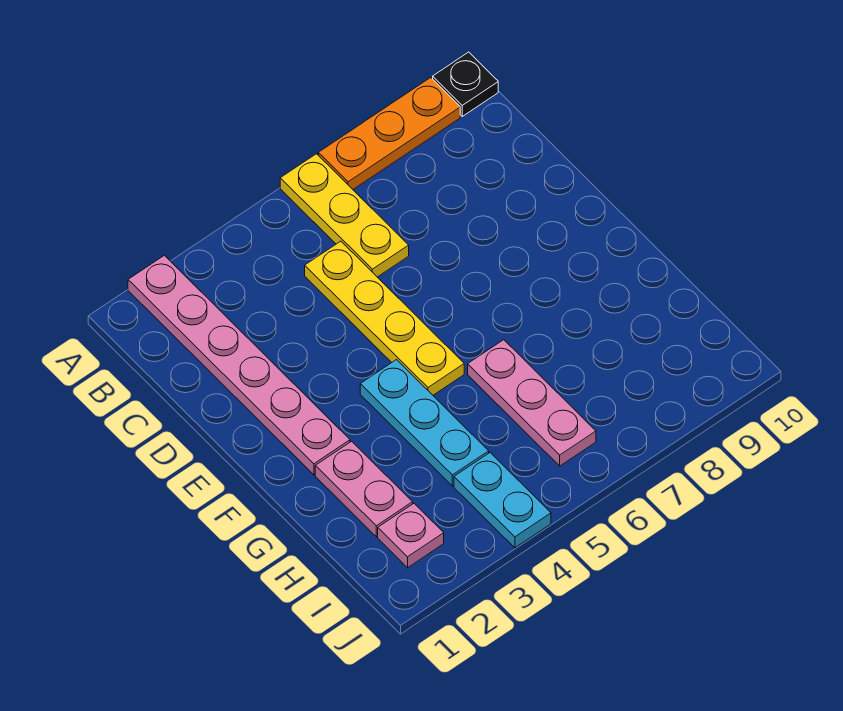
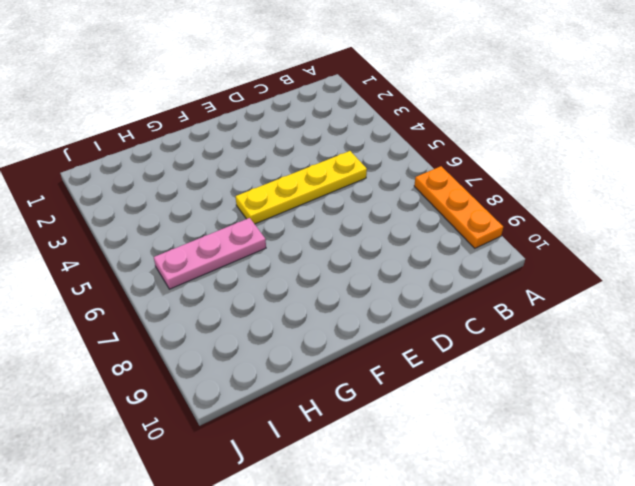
none -> pink 1x6 plate [128,255,350,475]
none -> yellow 1x3 plate [280,154,409,277]

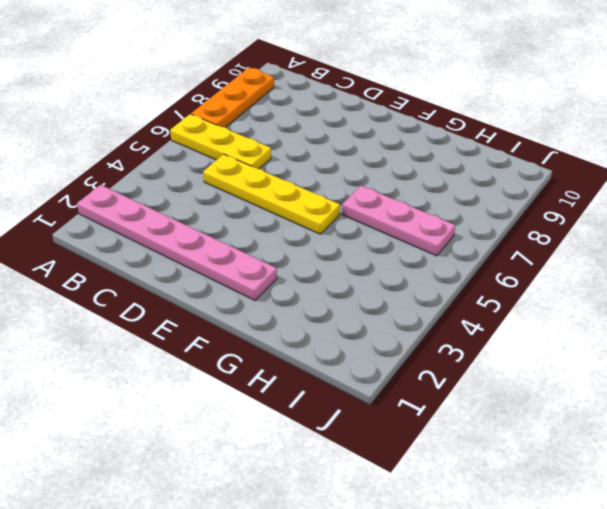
none -> black 1x1 plate [433,52,498,116]
none -> cyan 1x3 plate [360,360,489,486]

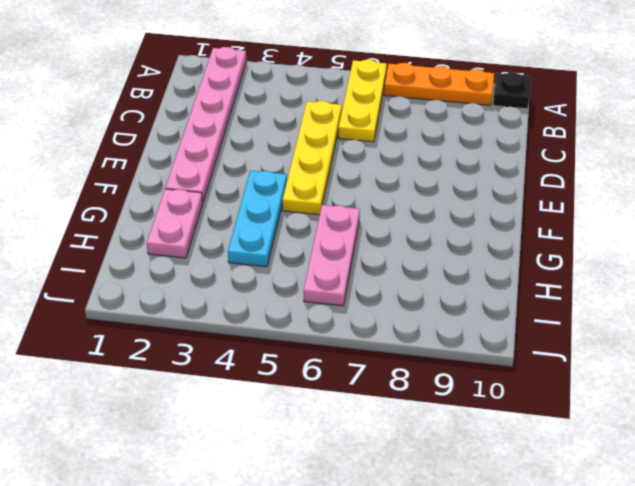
none -> pink 1x1 plate [378,504,444,568]
none -> cyan 1x2 plate [454,453,551,548]

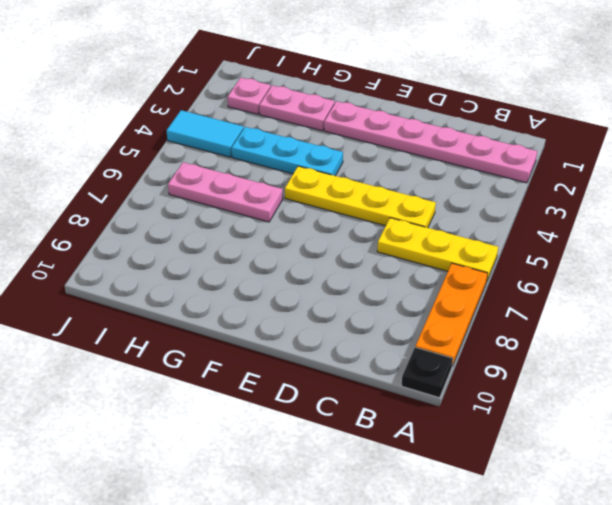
cyan 1x2 tile [167,110,244,157] -> cyan 1x2 plate [454,453,551,548]

